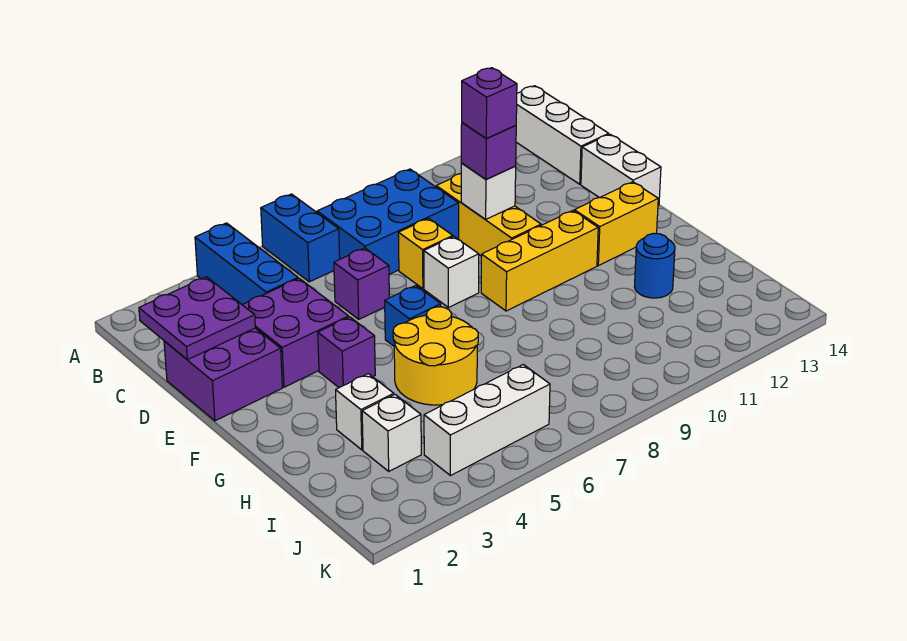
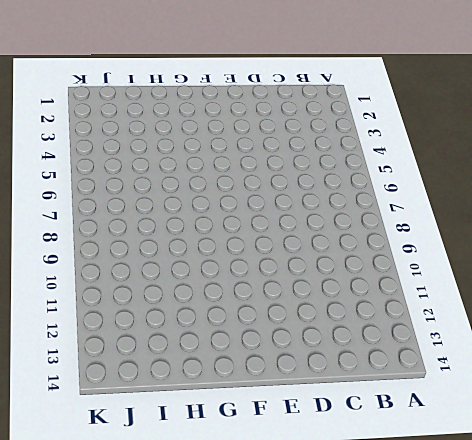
none -> blue 1x3 brick [195,223,298,305]
none -> blue 1x2 brick [261,194,340,282]
none -> white 1x3 brick [516,86,609,184]

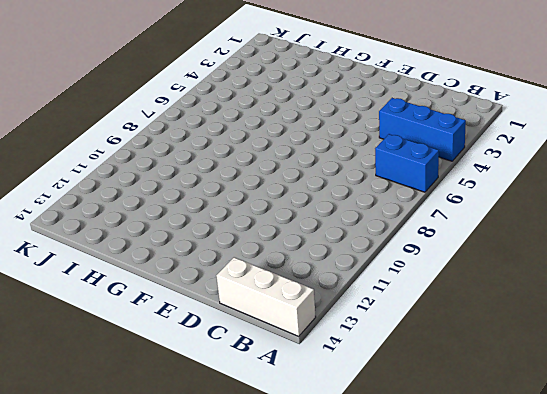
none -> blue 2x3 brick [317,169,459,274]
none -> yellow 1x3 brick [436,174,541,256]
none -> purple 2x2 brick [164,328,282,421]

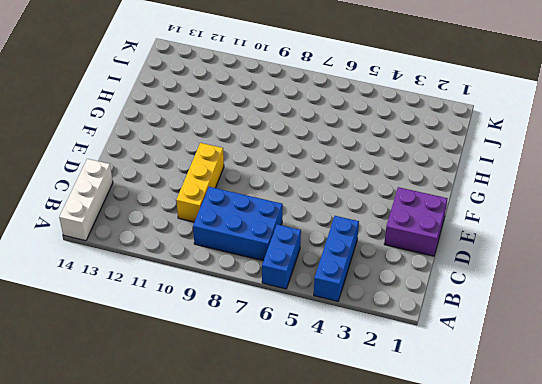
none -> purple 2x2 brick [243,279,349,387]
none -> purple 1x1 brick [334,248,389,319]
none -> yellow 1x1 brick [398,218,453,289]

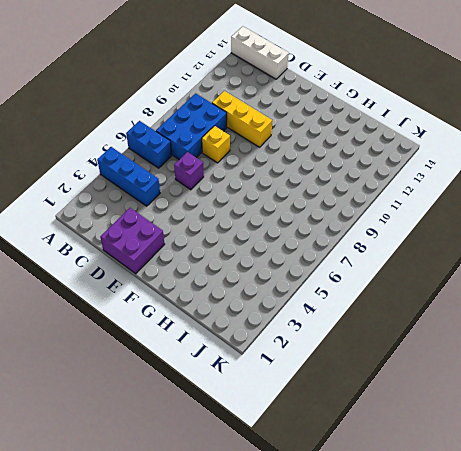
none -> purple 2x2 brick [243,279,349,387]
none -> white 1x2 brick [581,134,661,206]
none -> white 1x1 brick [424,237,479,308]

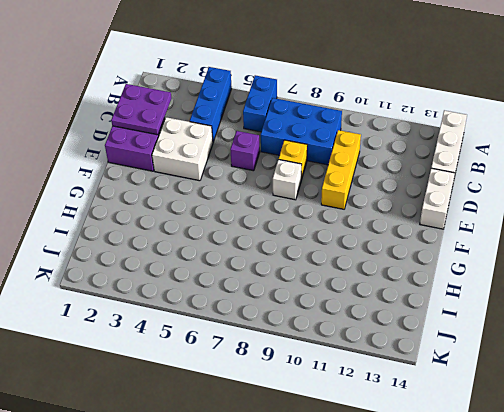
white 2x2 brick [152,117,213,181] -> purple 2x2 brick [243,279,349,387]
none -> purple 1x1 brick [318,317,375,388]
none -> blue 1x1 brick [385,286,441,346]
none -> yellow 1x3 brick [481,211,598,311]

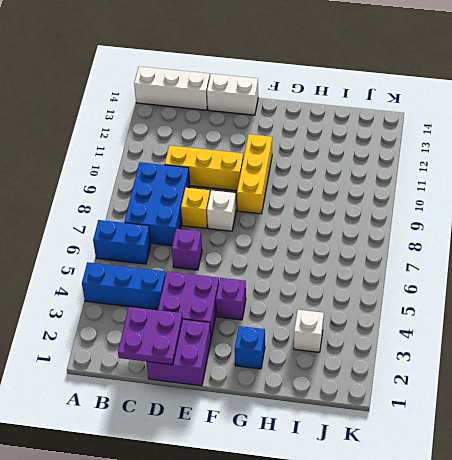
blue 1x1 brick [235,326,265,369] -> blue 1x1 brick moved to [385,286,441,346]
none -> yellow 1x2 brick [574,182,658,266]
none -> yellow 2x2 round brick [393,307,478,405]
none -> white 1x1 brick [336,374,394,450]

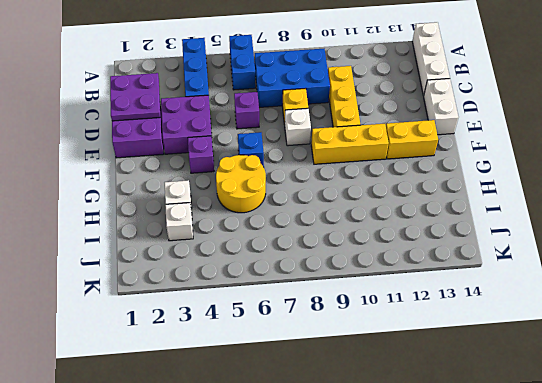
none -> blue 1x1 round brick [635,233,675,298]
none -> white 1x3 brick [424,365,550,476]
none -> white 1x1 brick [461,163,516,220]

